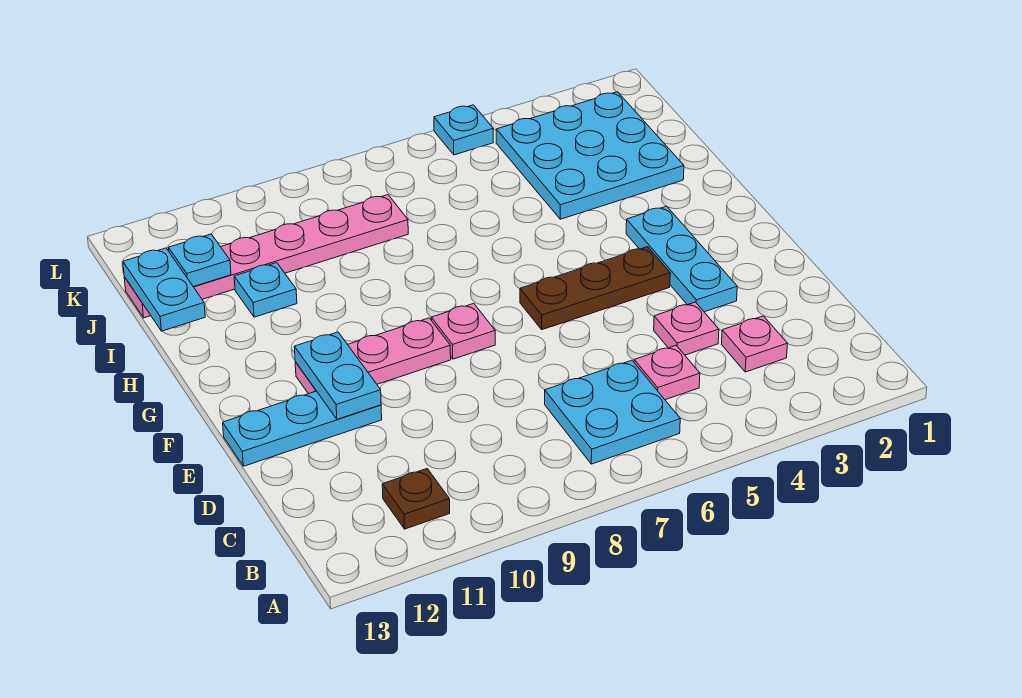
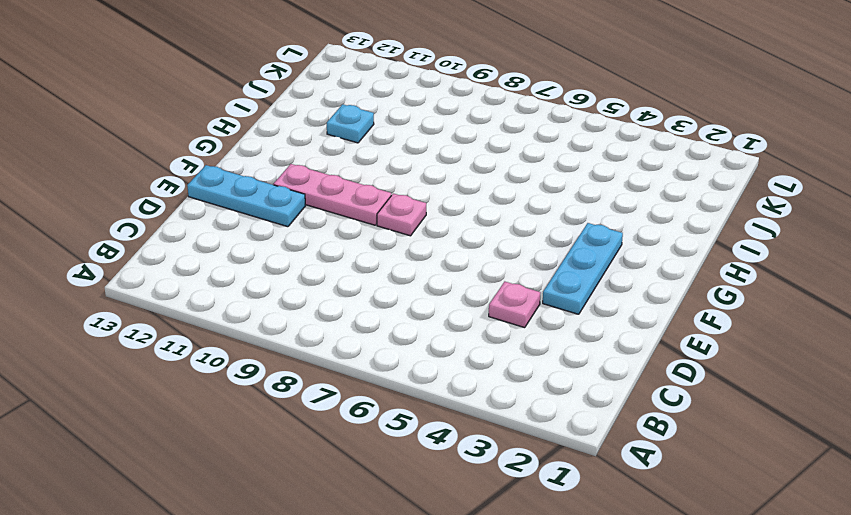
none -> cyan 2x2 plate [545,360,680,464]
none -> brown 1x1 plate [382,469,450,529]
none -> pink 1x1 plate [721,316,788,372]

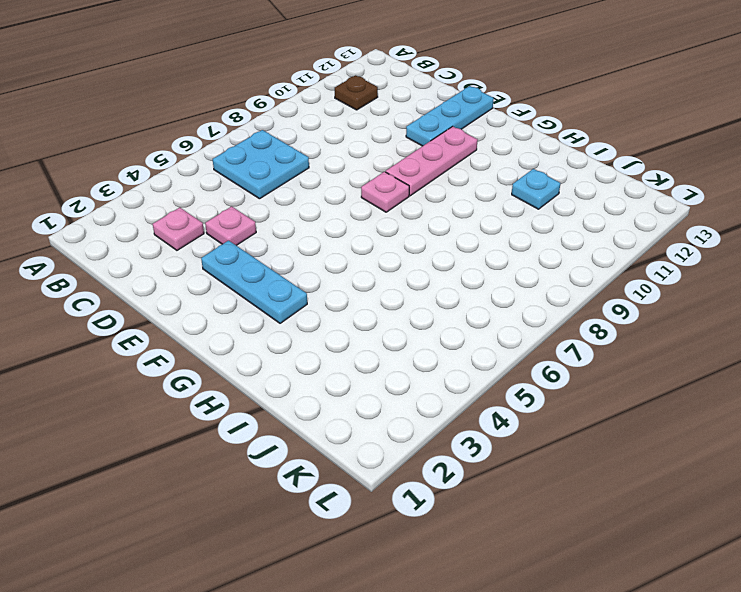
none -> pink 1x1 plate [634,345,700,400]
none -> brown 1x3 plate [520,247,670,330]
none -> cyan 3x3 plate [496,92,684,219]

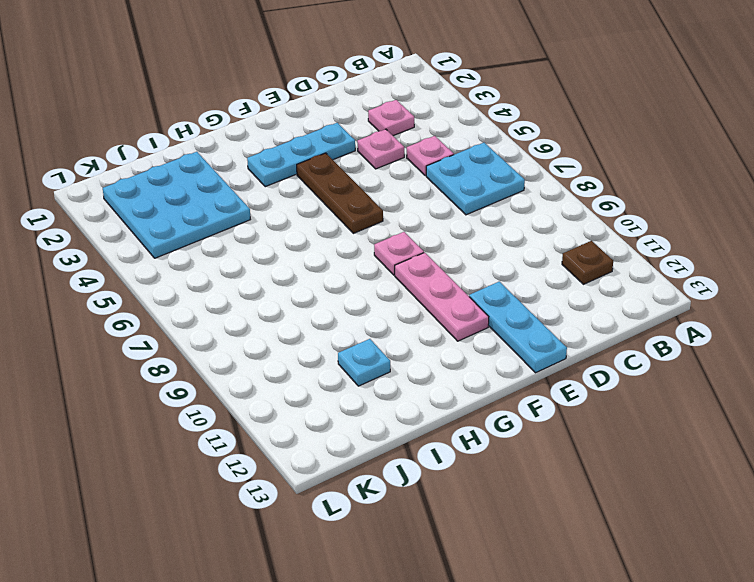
none -> pink 1x6 plate [124,195,408,318]
none -> cyan 1x1 plate [434,105,493,155]
none -> cyan 1x2 plate [294,332,381,419]

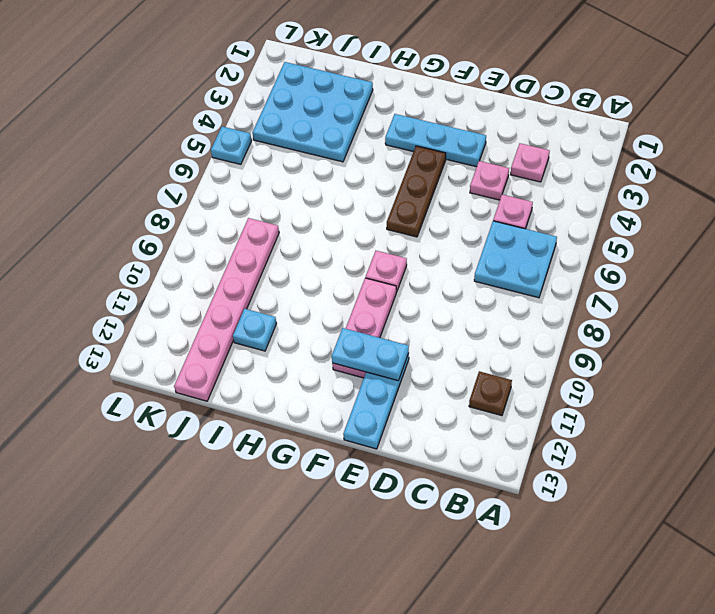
none -> cyan 1x2 plate [123,248,205,331]
none -> cyan 1x1 plate [169,234,231,287]

